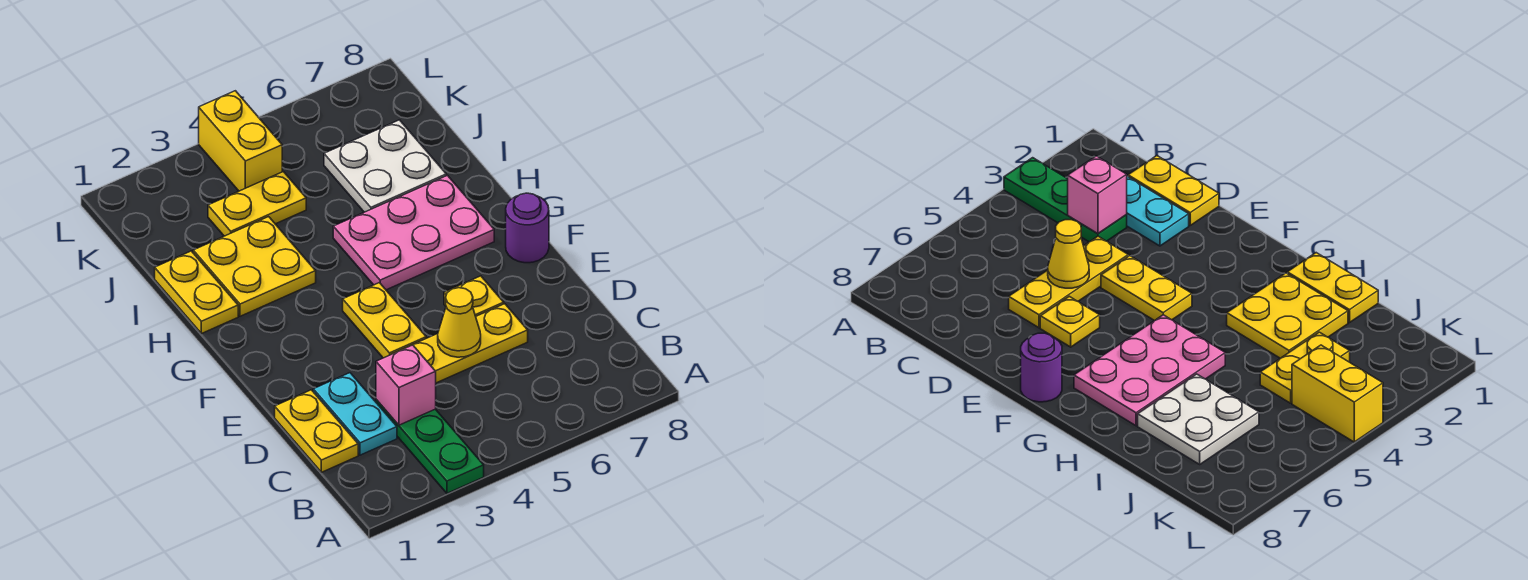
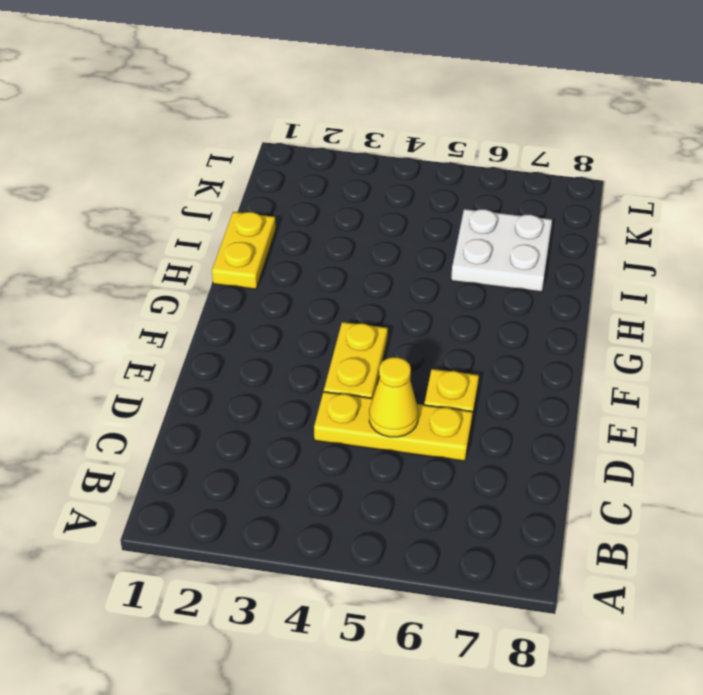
none -> green 1x3 plate [376,400,484,493]
none -> yellow 1x2 plate [275,390,358,472]
none -> cyan 1x2 plate [313,373,397,455]

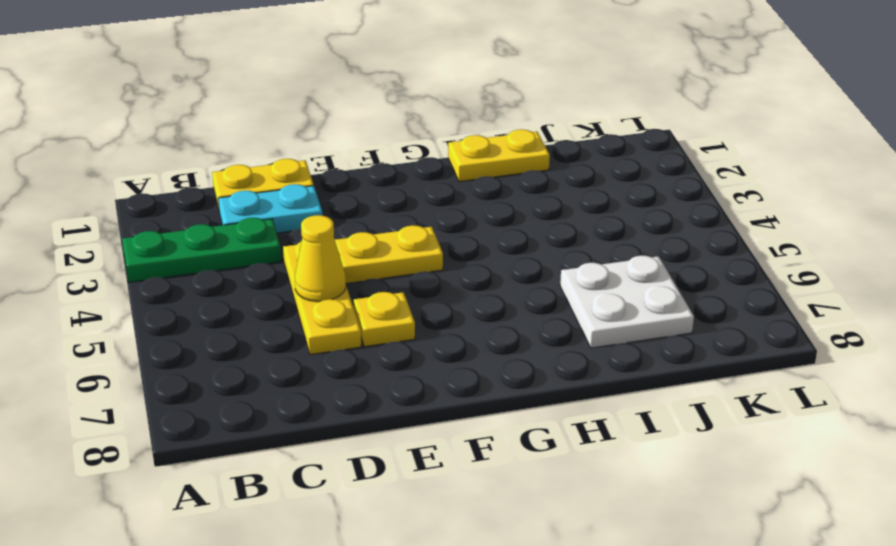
none -> purple 1x1 round brick [506,193,549,263]
none -> pink 2x3 plate [333,175,494,290]
none -> yellow 2x2 plate [193,217,316,316]

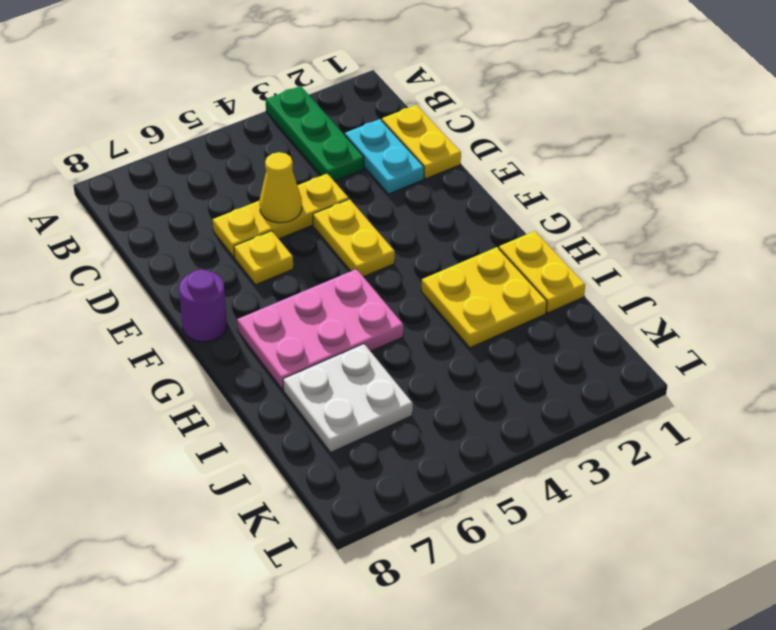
none -> yellow 1x2 plate [208,172,306,236]
none -> yellow 1x2 brick [199,91,282,191]
none -> pink 1x1 brick [376,345,436,425]

